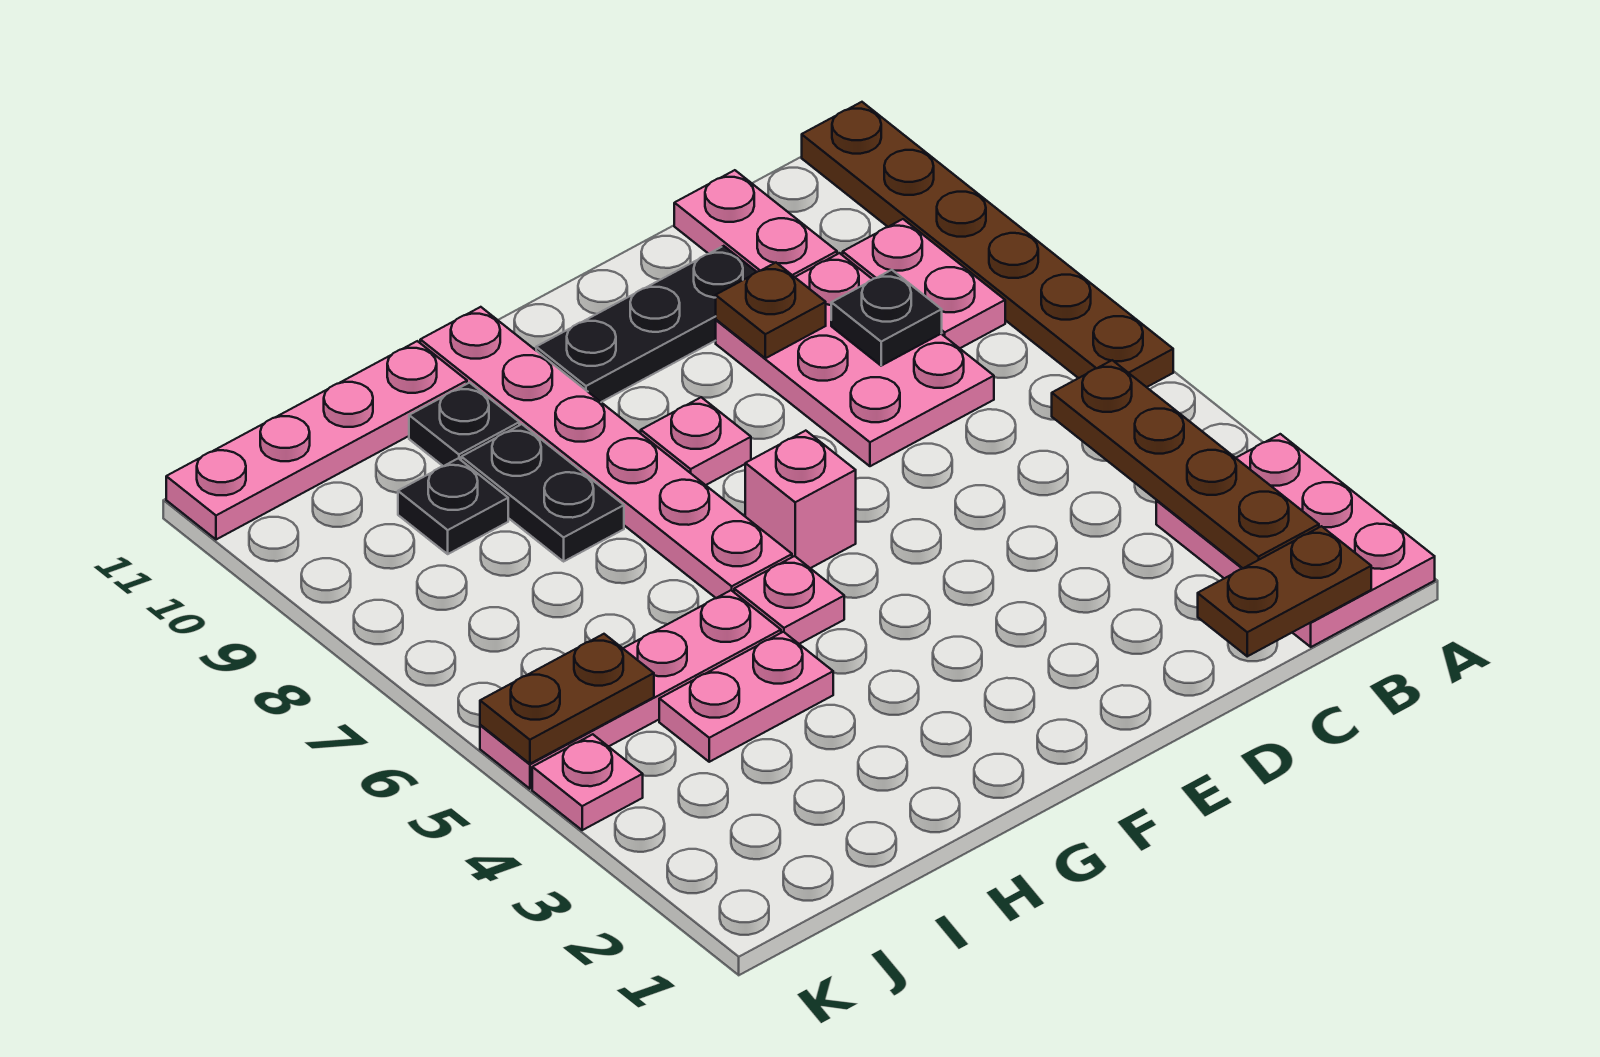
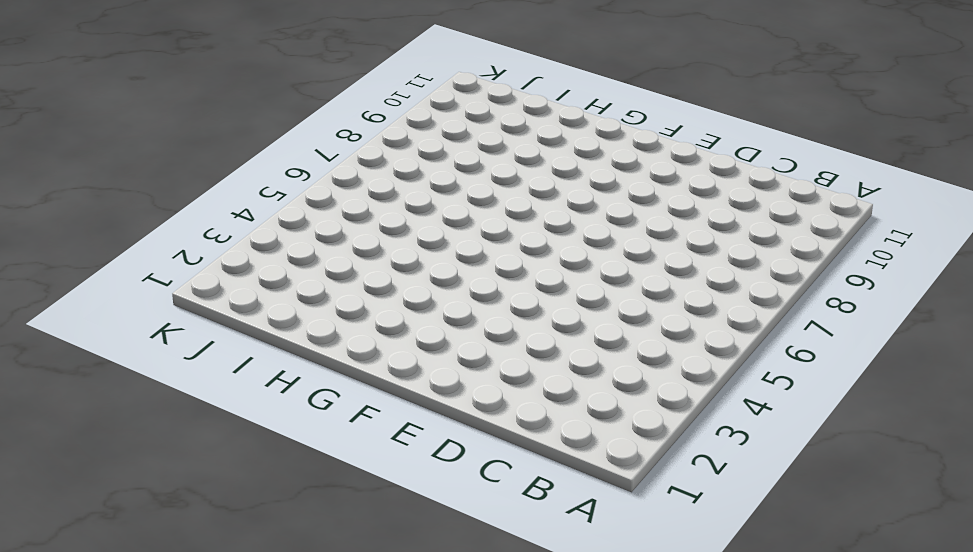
none -> pink 2x3 plate [1156,434,1435,647]
none -> brown 1x6 plate [802,102,1173,387]
none -> pink 1x2 plate [843,219,1005,348]

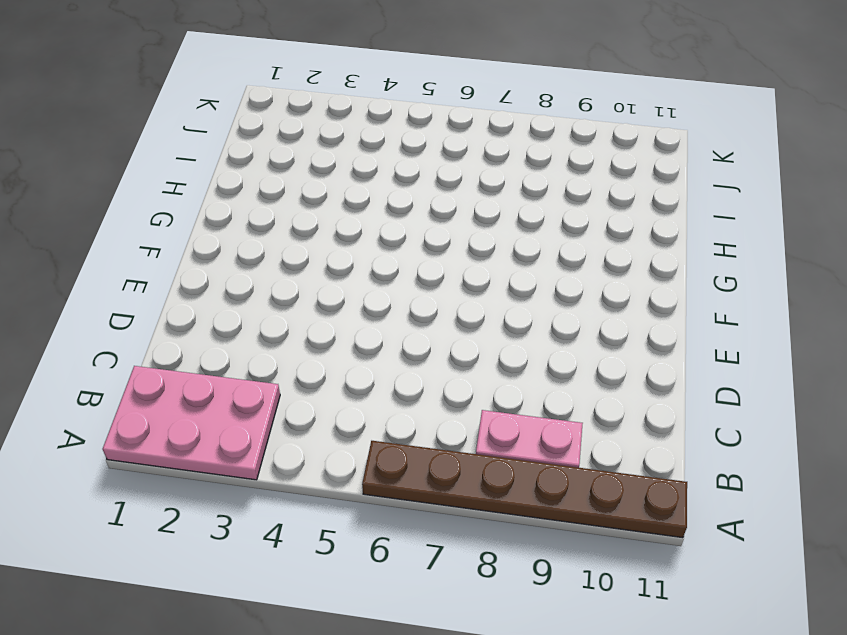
none -> pink 2x3 plate [716,253,994,466]
none -> pink 1x2 plate [674,170,837,277]
none -> black 1x3 plate [536,246,756,402]

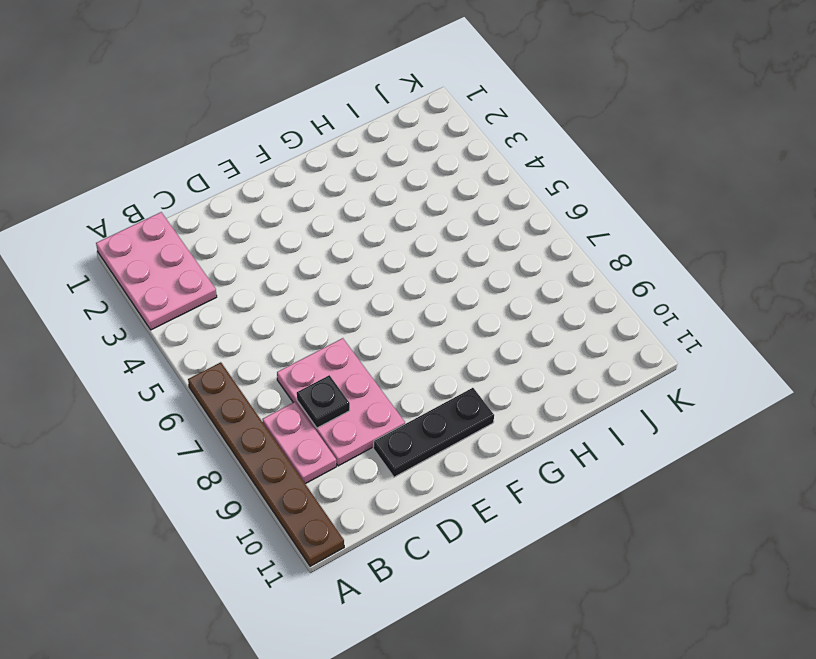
none -> pink 1x2 plate [674,170,837,277]
none -> pink 1x1 brick [745,431,856,568]
none -> pink 1x1 plate [641,397,751,485]

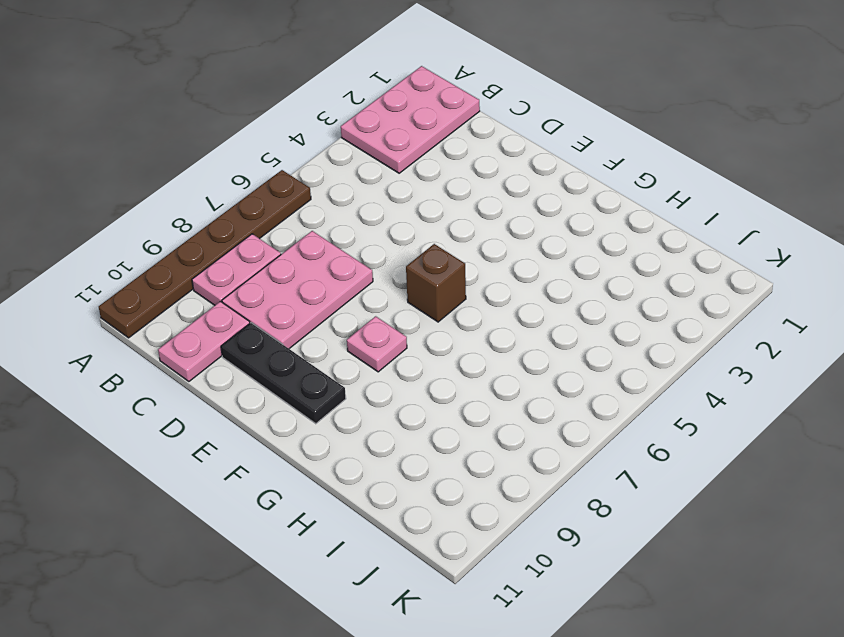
brown 1x1 brick [406,244,466,322] -> pink 1x1 brick [745,431,856,568]
none -> pink 1x1 plate [734,556,844,644]
none -> pink 1x6 plate [420,307,792,598]
none -> pink 1x2 plate [659,632,833,762]

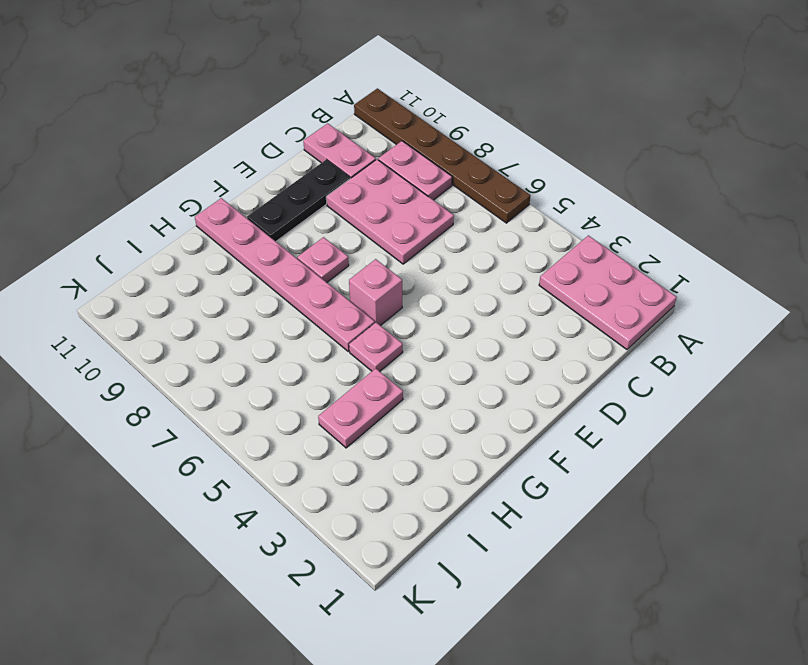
none -> pink 1x4 plate [480,590,781,789]
none -> black 1x2 plate [461,424,624,561]
none -> black 1x1 plate [409,383,519,466]

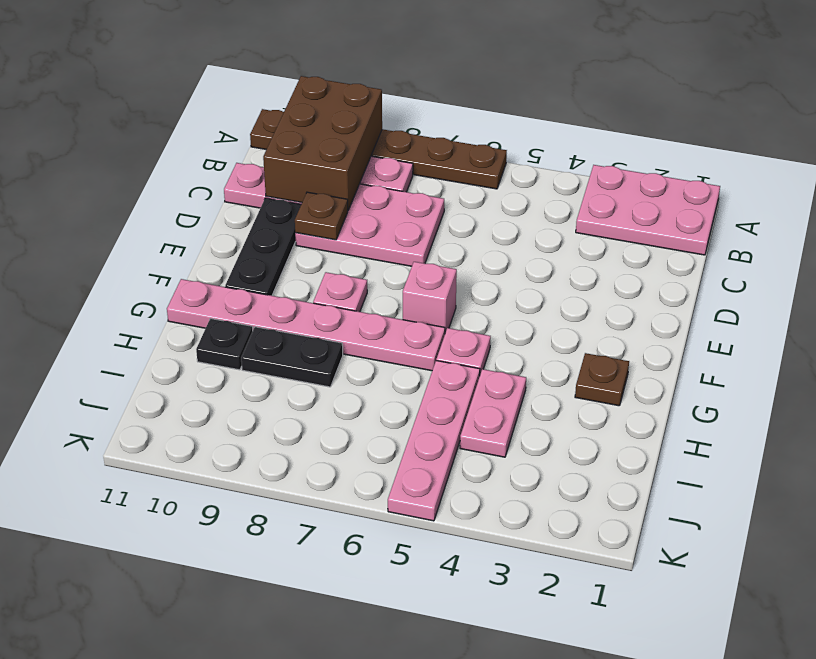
brown 2x3 brick [263,76,382,210] -> none
brown 1x1 plate [575,353,629,406] -> none
none -> pink 1x4 plate [166,341,467,540]
none -> black 1x1 plate [398,458,508,554]
none -> pink 1x1 plate [532,734,643,830]

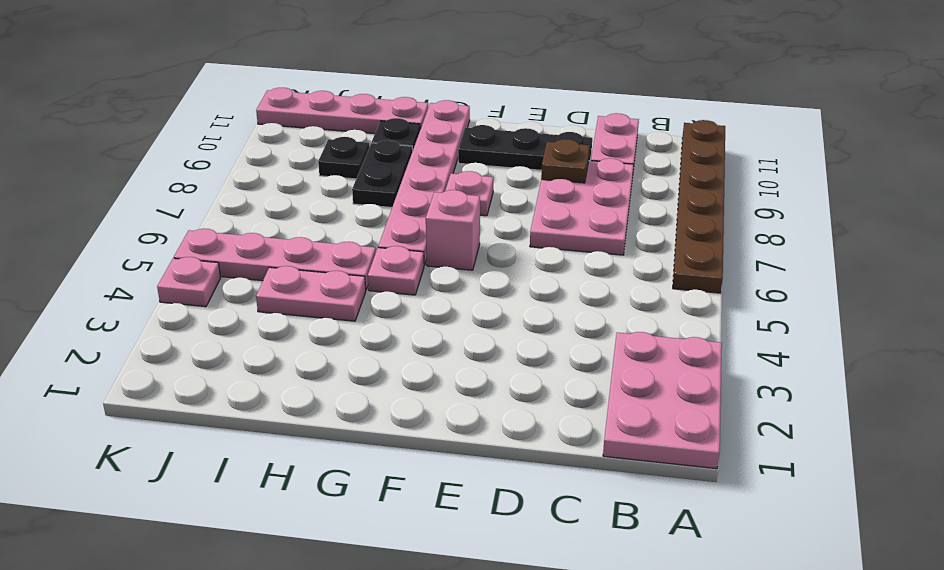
none -> pink 1x2 plate [843,219,1005,348]
none -> brown 1x2 plate [1198,526,1371,656]
none -> brown 1x4 plate [1052,360,1319,568]

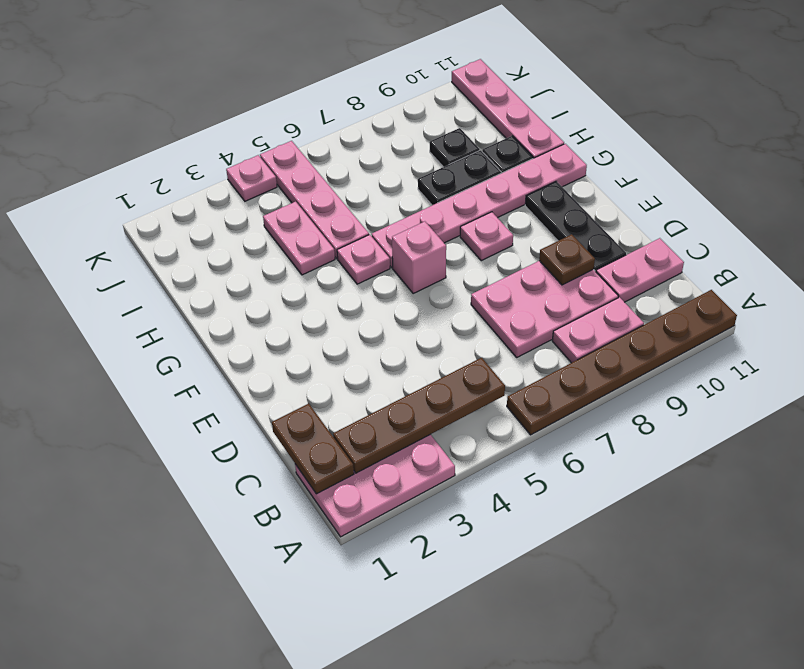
none -> black 1x1 plate [831,270,942,366]
none -> brown 1x2 plate [480,634,654,764]

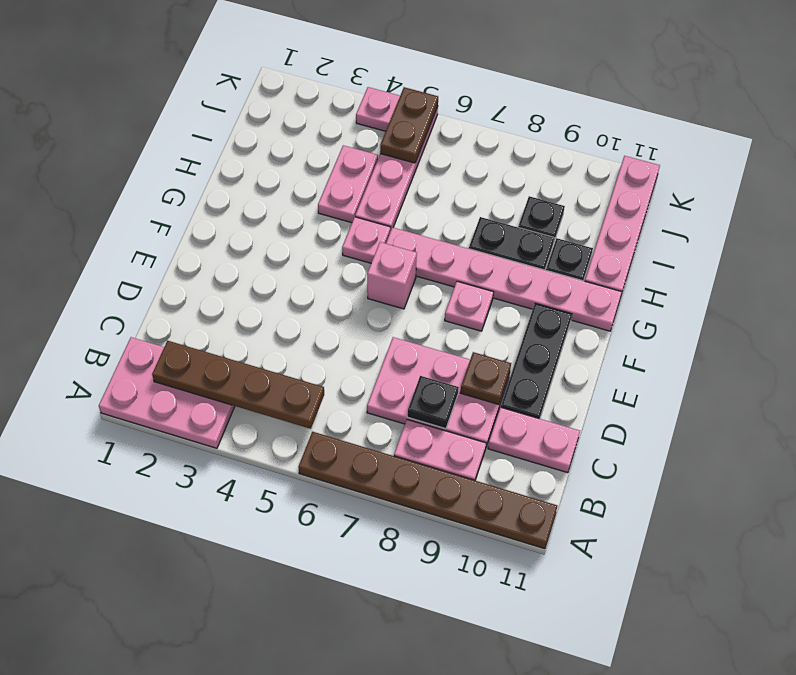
none -> brown 1x2 plate [1198,526,1371,656]

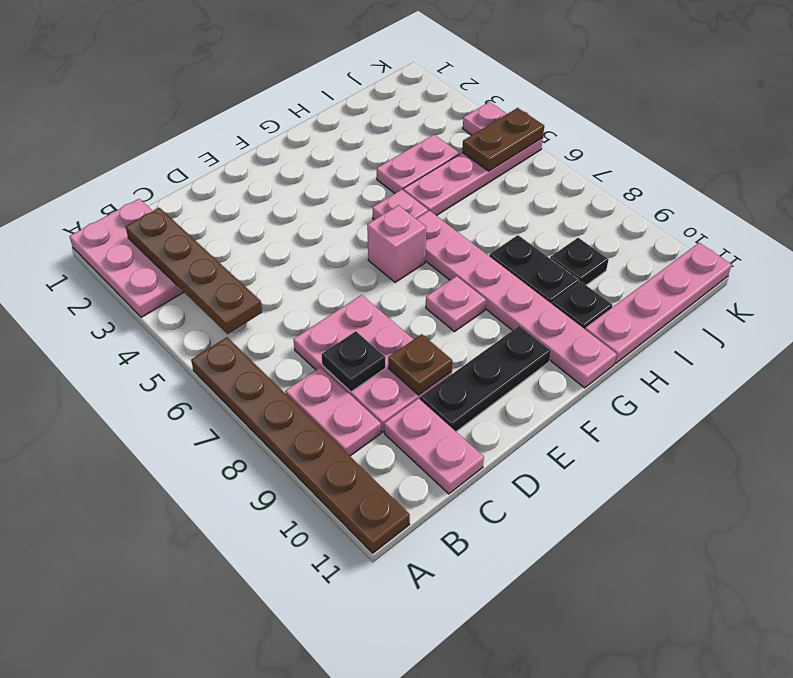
none -> brown 1x2 plate [1198,526,1371,656]

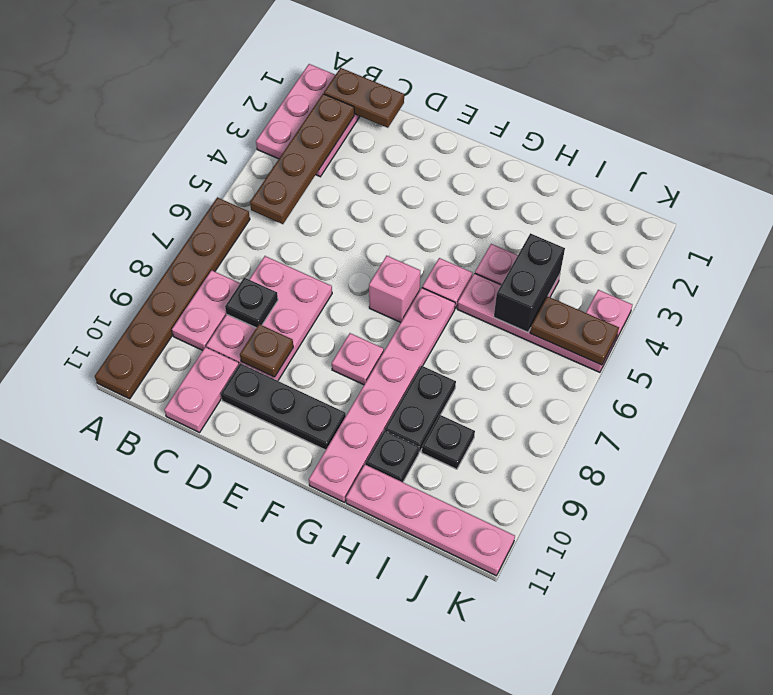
black 1x2 brick [494,233,565,332] -> none

